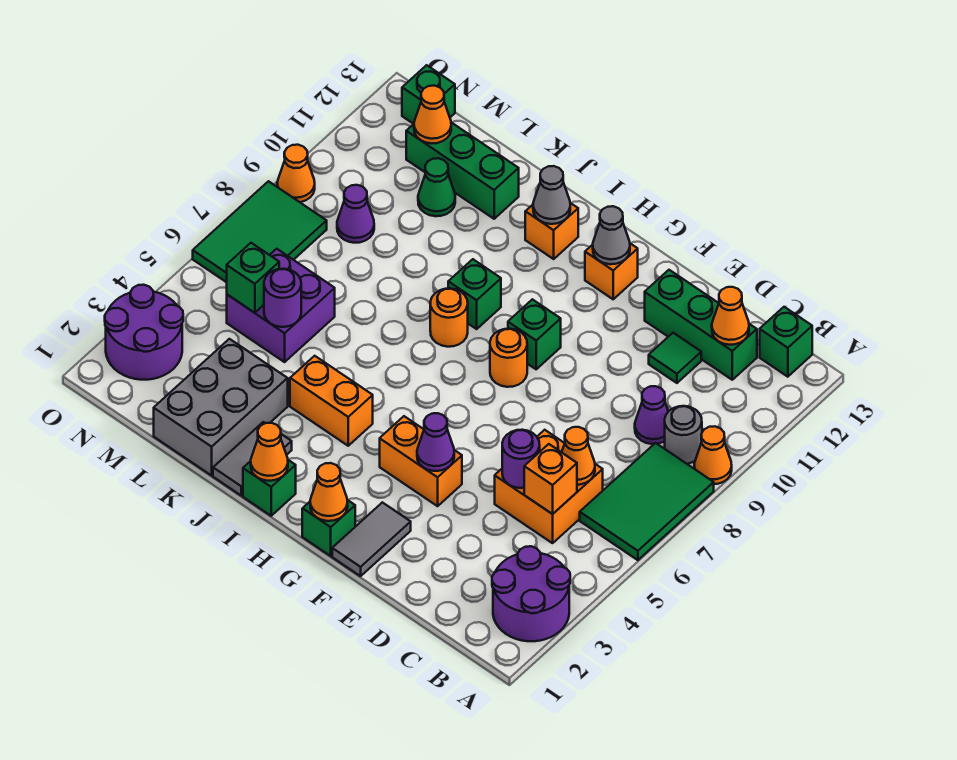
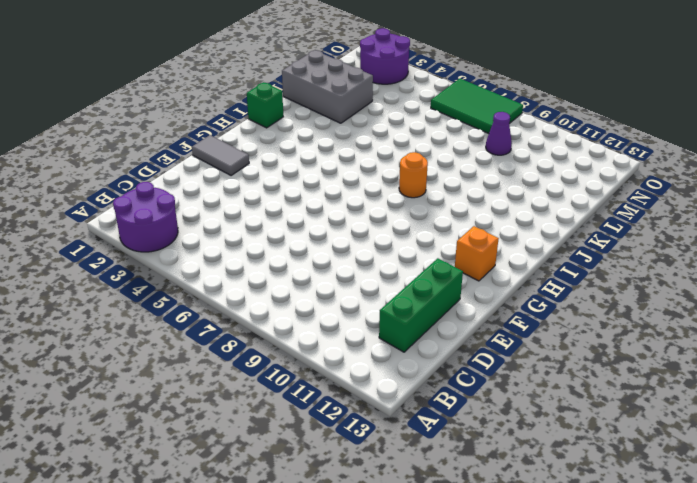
none -> green 2x3 tile [580,443,714,560]
none -> orange 1x1 cone [694,426,732,484]
none -> grey 1x1 round brick [665,406,702,464]
none -> green 1x1 brick [760,307,812,377]

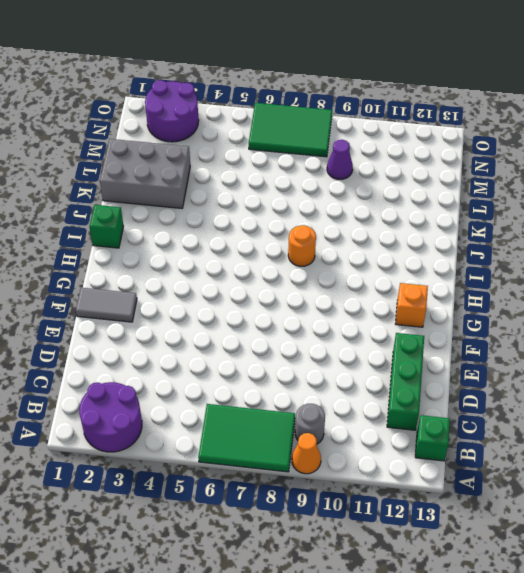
none -> orange 2x2 brick [495,430,603,543]
none -> purple 1x1 cone [635,386,668,444]
none -> green 1x1 tile [649,333,701,383]
none -> orange 1x2 brick [380,416,462,506]

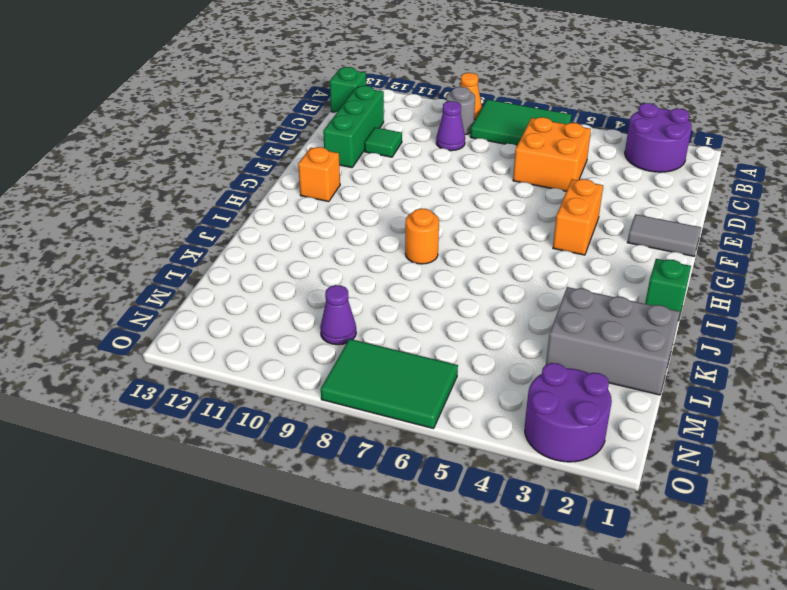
none -> green 1x1 brick [302,500,355,556]
none -> orange 1x1 round brick [490,329,527,387]
none -> green 1x1 brick [508,299,561,369]
none -> orange 1x2 brick [290,356,373,446]

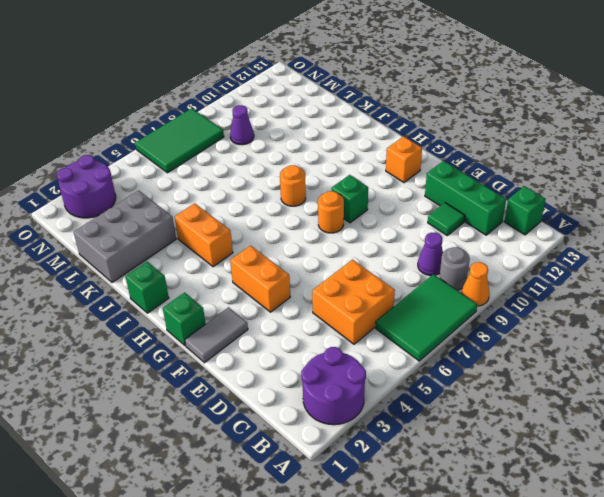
none -> green 1x1 brick [448,259,501,329]
none -> orange 1x1 brick [525,203,578,259]
none -> grey 1x2 tile [213,422,292,496]
none -> green 1x3 brick [406,123,519,219]

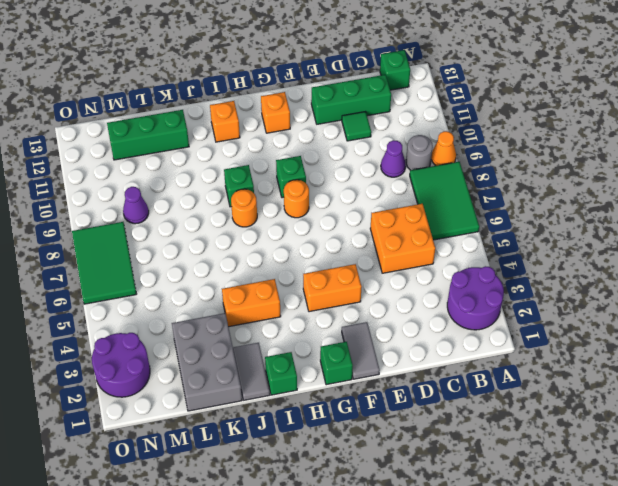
none -> purple 2x2 brick [227,249,335,362]
none -> green 1x1 cone [418,158,455,216]
none -> green 1x1 brick [402,65,455,124]
none -> orange 1x1 cone [277,145,315,202]

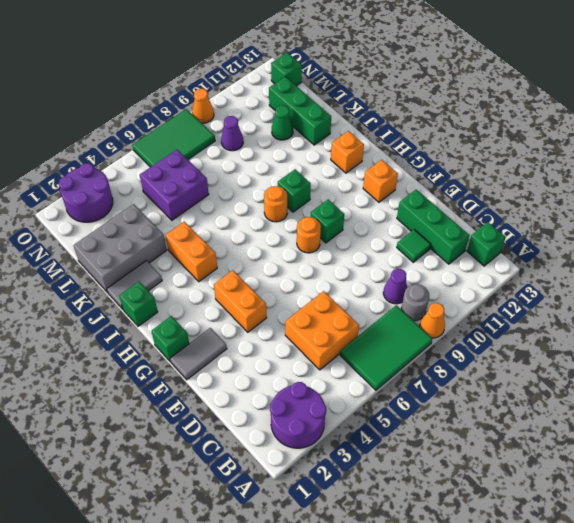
none -> orange 1x1 brick [524,444,577,514]
none -> orange 1x1 cone [562,427,595,485]
none -> orange 1x1 cone [712,287,749,345]
none -> purple 1x1 round brick [502,430,540,488]

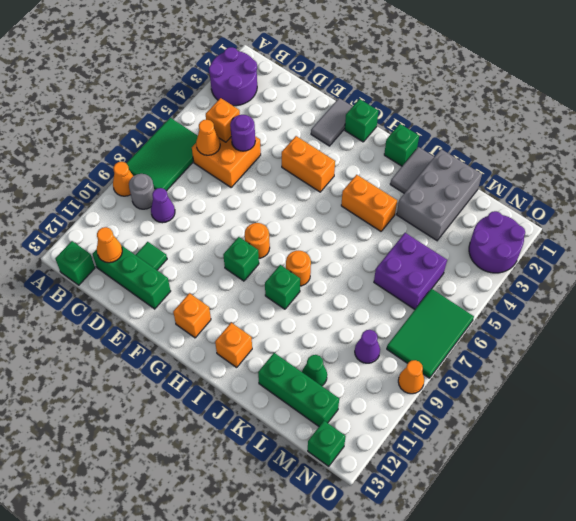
none -> purple 1x1 cone [417,413,454,471]
none -> orange 1x1 cone [310,463,348,521]
none -> grey 1x1 cone [593,206,630,264]
none -> orange 1x1 cone [251,423,288,481]

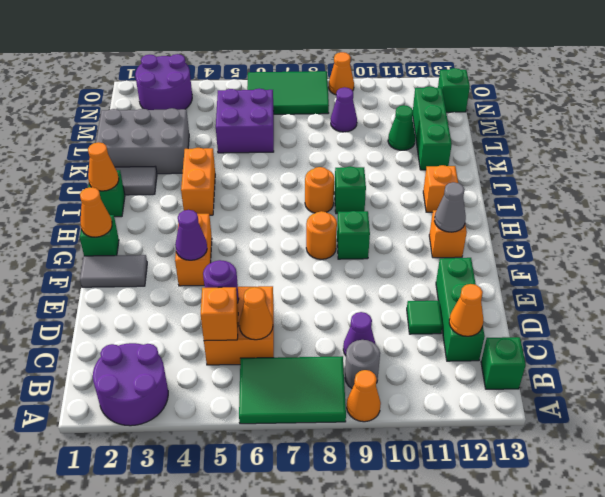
none -> grey 1x1 cone [533,166,570,224]
none -> purple 1x1 round brick [264,269,301,327]
none -> green 1x1 brick [227,243,279,313]
none -> orange 1x1 cone [414,86,451,143]

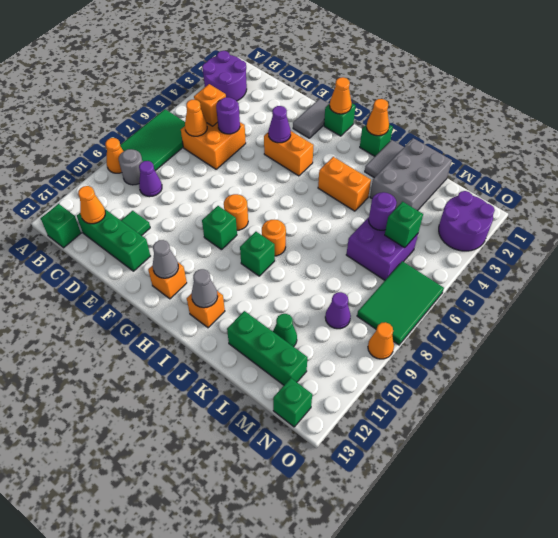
none -> orange 1x1 cone [414,86,451,143]

